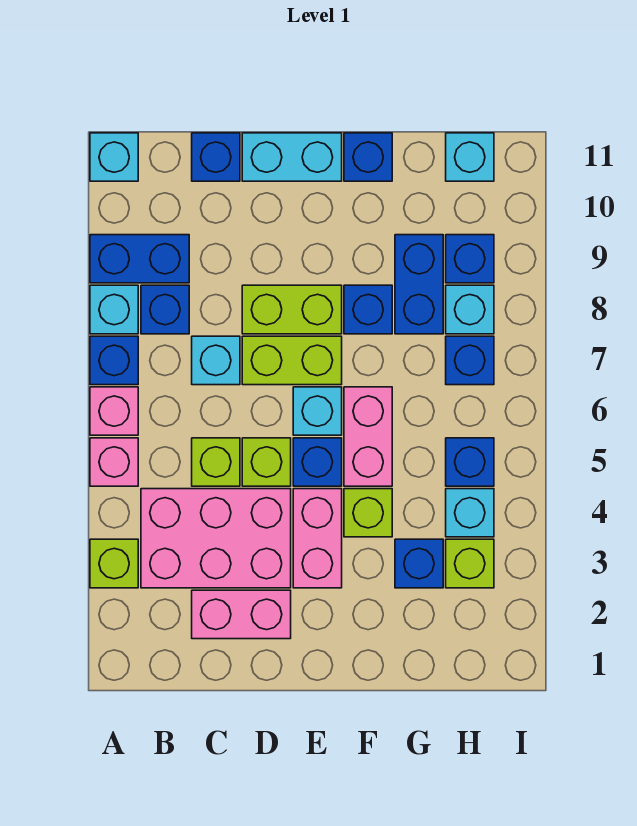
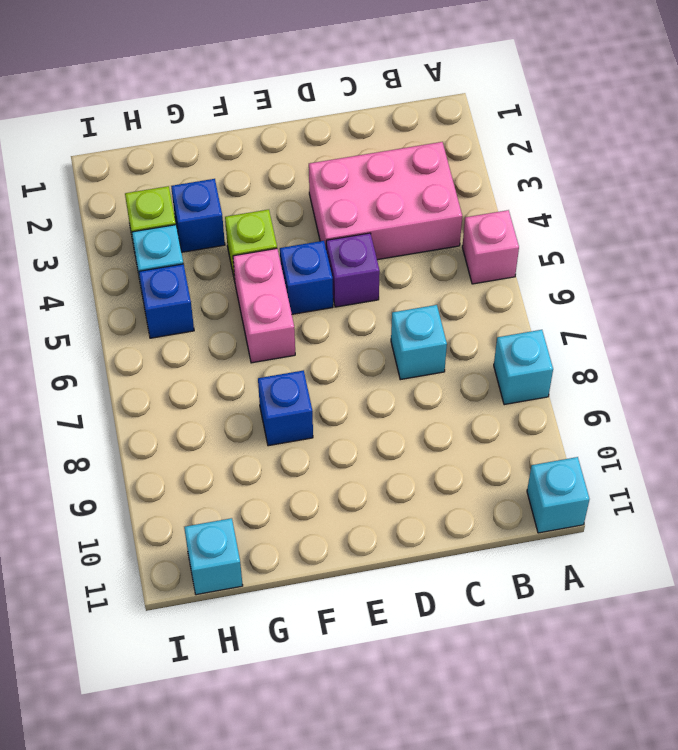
purple 1x1 brick [326,233,380,307] -> lime 1x1 brick [242,438,291,486]
none -> lime 1x1 brick [90,539,138,588]
none -> pink 1x1 brick [90,387,138,435]
none -> blue 1x1 brick [90,336,138,385]
none -> blue 1x2 brick [90,235,189,283]

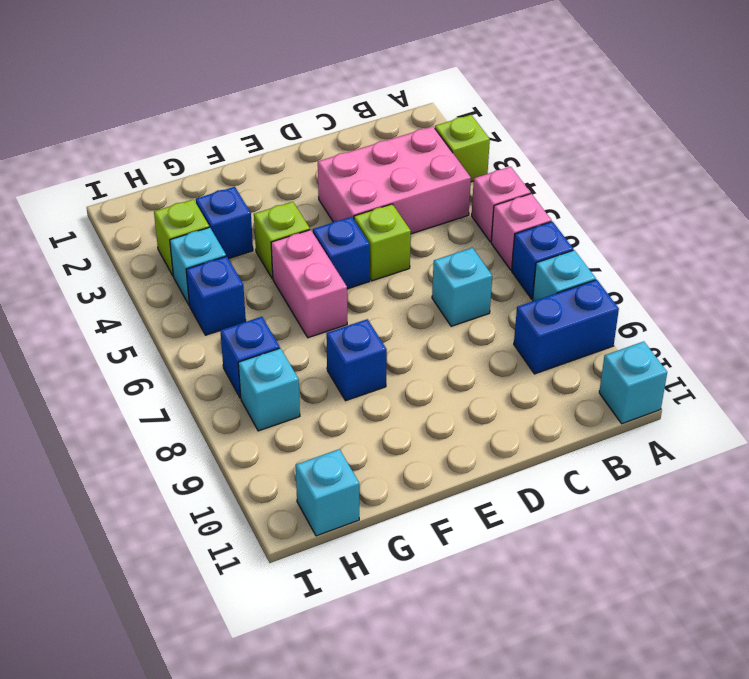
none -> blue 1x1 brick [141,285,189,334]
none -> pink 1x2 brick [192,590,291,639]
none -> lime 1x1 brick [192,438,240,486]
none -> blue 1x1 brick [192,133,240,181]

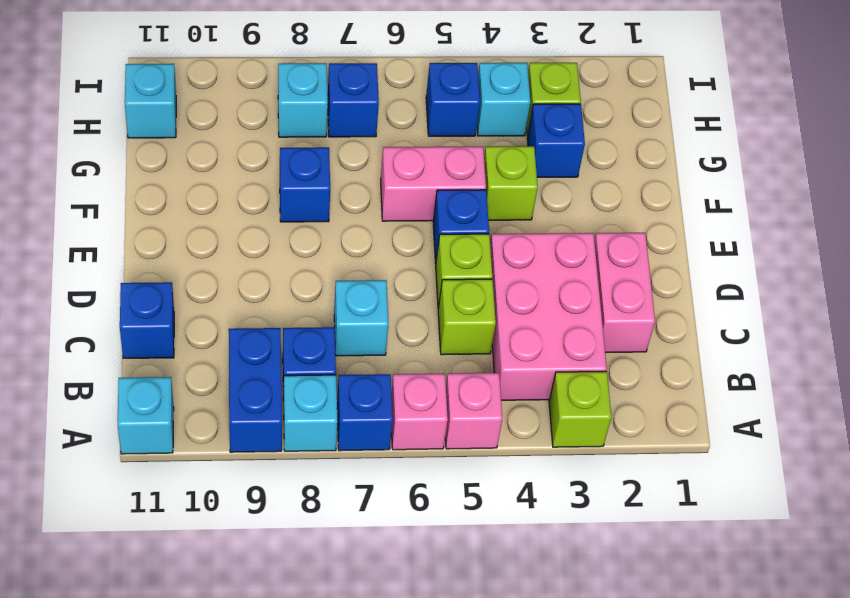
none -> lime 1x2 brick [242,336,342,385]
none -> lime 1x2 brick [242,285,342,334]
none -> cyan 1x2 brick [242,133,342,181]
none -> pink 1x2 brick [293,489,342,588]

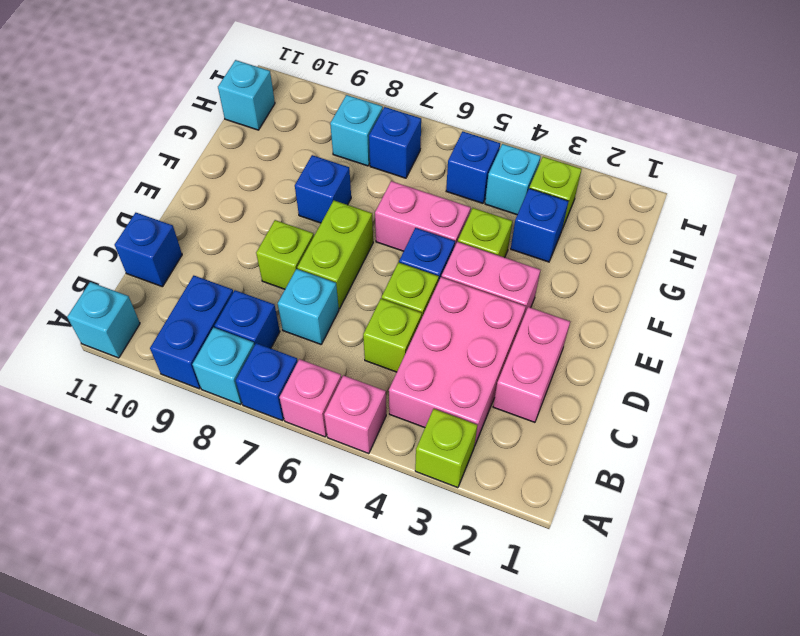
lime 1x1 brick [256,220,314,289] -> lime 1x2 brick [242,285,342,334]
none -> cyan 1x2 brick [242,133,342,181]
none -> cyan 1x1 brick [293,387,342,435]
none -> blue 1x1 brick [344,133,392,181]
none -> blue 1x2 brick [395,235,443,334]

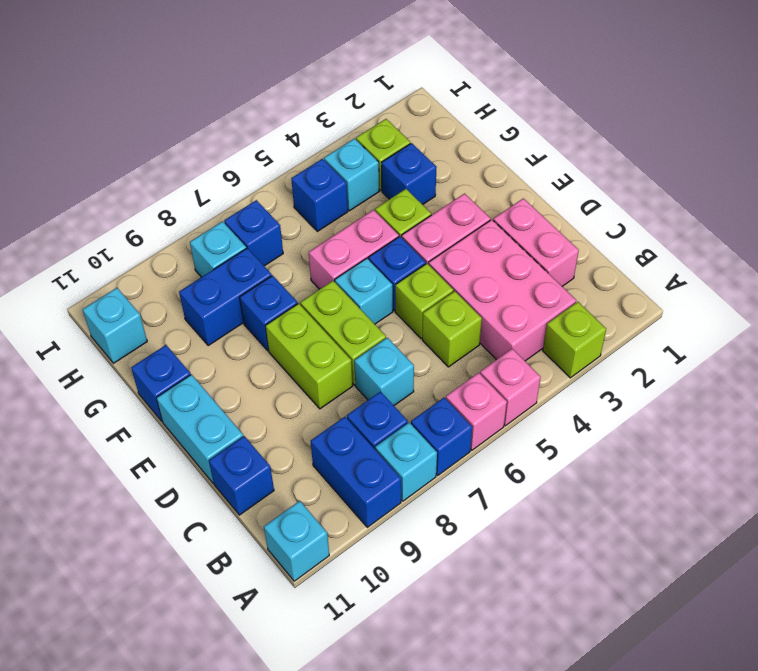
none -> blue 1x1 brick [446,235,494,283]

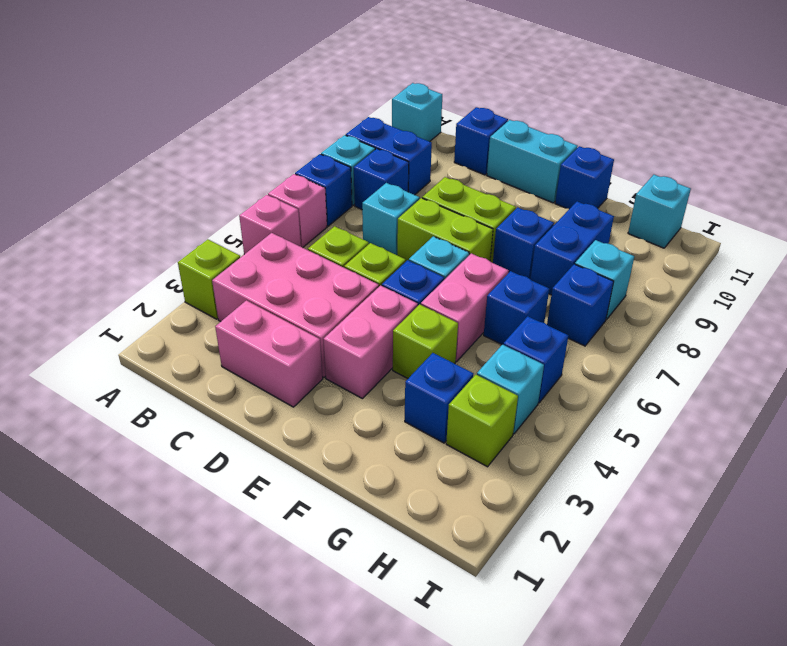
blue 1x1 brick [484,271,549,345] -> blue 1x1 brick moved to [446,235,494,283]

